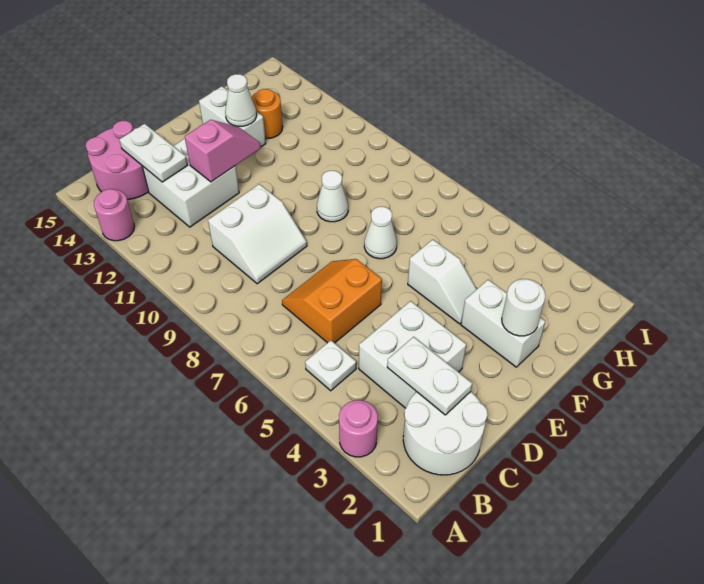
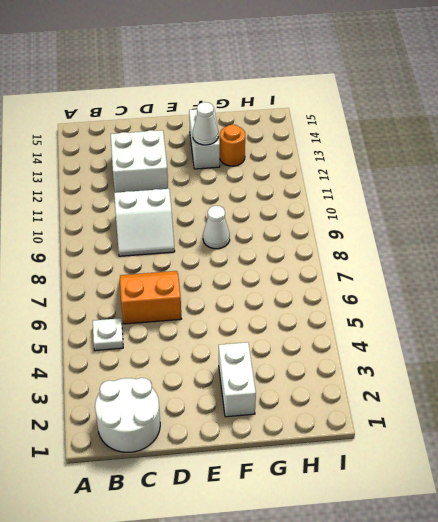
none -> pink 1x1 round brick [339,400,378,457]
none -> pink 1x1 round brick [94,189,134,241]
none -> pink 2x2 round brick [86,121,149,200]

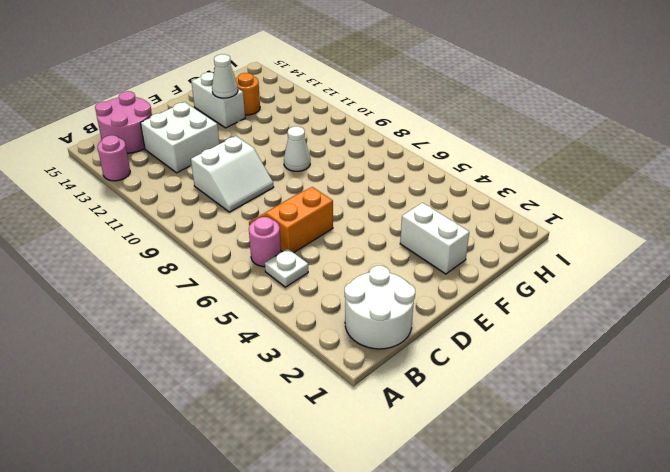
pink 1x1 round brick [249,217,281,267] -> pink 1x1 round brick moved to [339,400,378,457]
none -> white 2x2 brick [359,301,466,408]
none -> white 1x2 slope [408,240,477,324]
none -> white 1x1 cone [364,207,397,259]

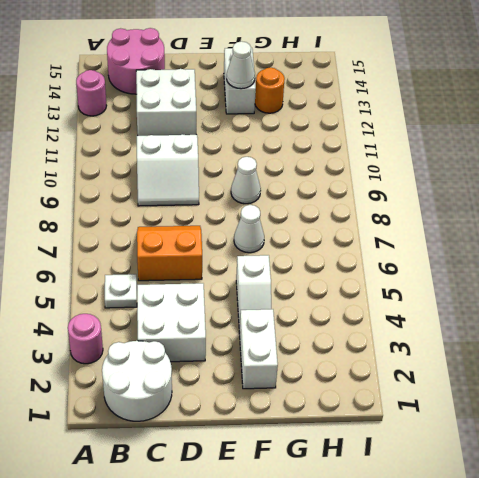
none -> white 1x2 plate [387,337,472,415]
none -> white 1x2 plate [119,124,188,182]
none -> pink 1x2 slope [185,120,261,182]

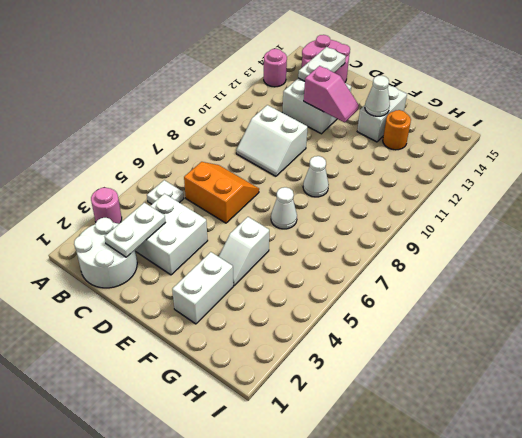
none -> white 1x1 round brick [502,279,546,336]

